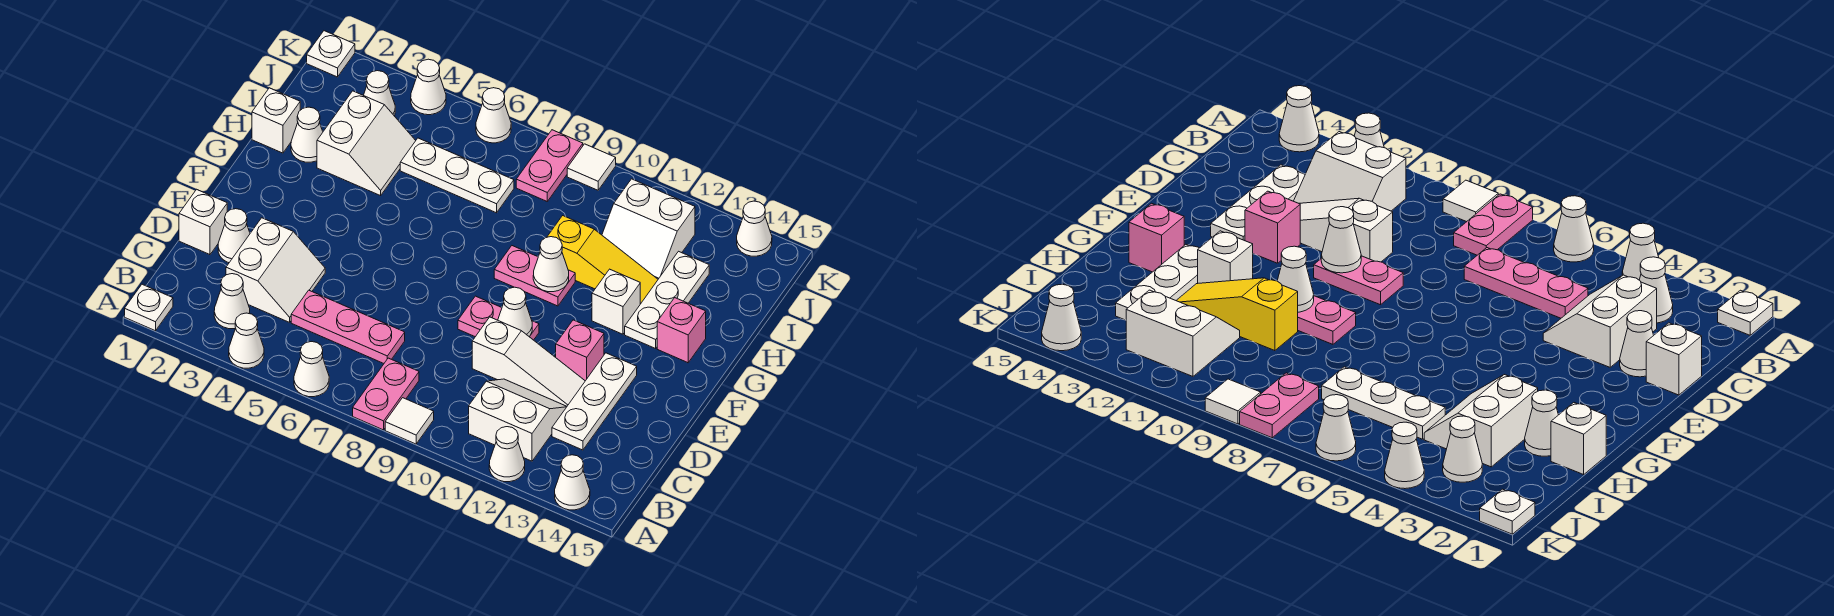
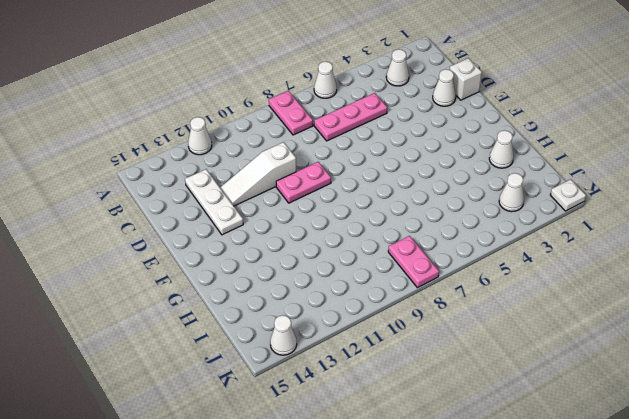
none -> white 1x1 plate [125,284,173,331]
none -> white 1x1 cone [229,313,264,368]
none -> white 1x1 tile [385,398,434,444]
none -> white 1x1 cone [555,455,590,510]

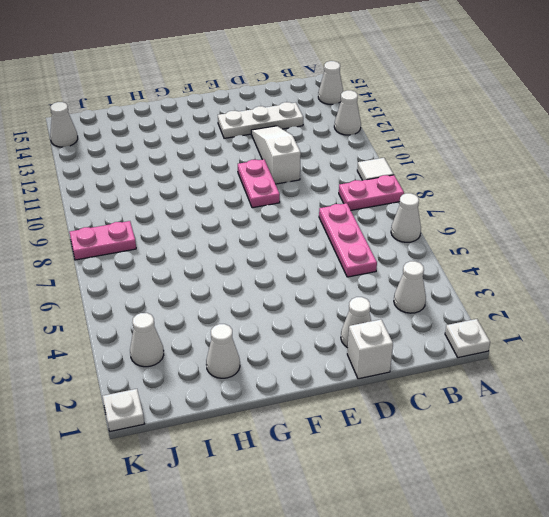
none -> white 1x1 cone [229,313,264,368]
none -> white 2x2 slope [469,379,567,461]
none -> white 2x2 slope [226,218,325,322]
none -> pink 1x1 brick [556,320,604,381]

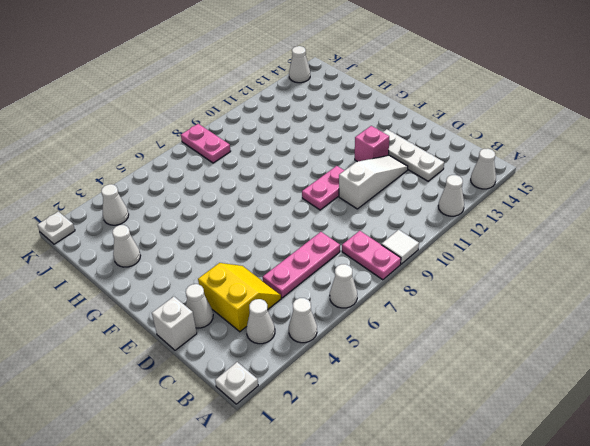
yellow 2x2 slope [198,263,281,332] -> white 2x2 slope [226,218,325,322]
none -> white 2x2 slope [469,379,567,461]
none -> pink 1x2 plate [494,246,575,306]
none -> white 1x1 brick [592,269,640,334]
none -> white 1x3 plate [625,251,709,349]

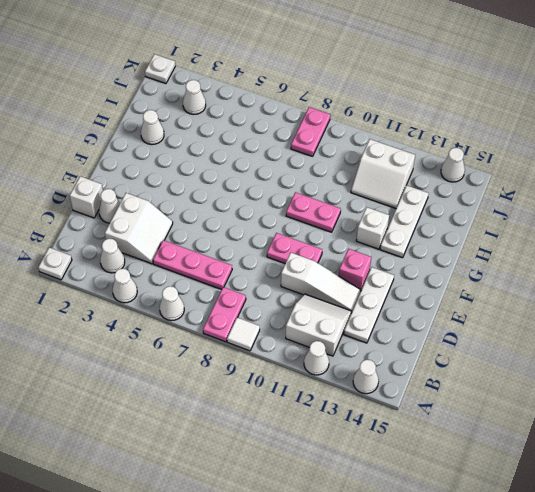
none -> pink 1x1 brick [657,298,706,363]
none -> white 1x1 brick [252,88,300,153]
none -> white 2x2 slope [317,91,416,196]
none -> yellow 1x3 slope [547,216,658,304]

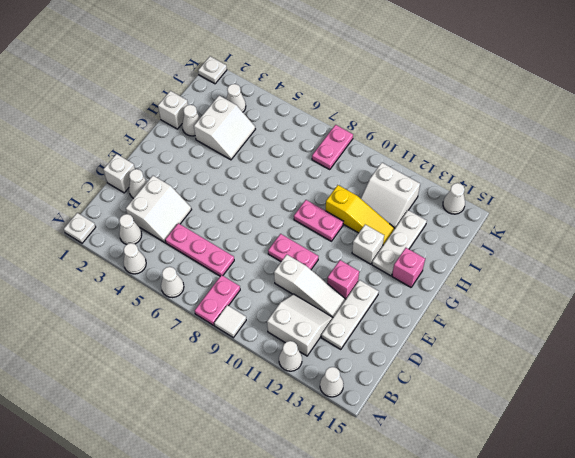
none -> white 1x3 plate [400,138,514,213]
none -> white 1x1 cone [411,59,446,115]
none -> white 1x1 cone [476,88,511,143]
none -> white 1x1 tile [567,144,616,190]

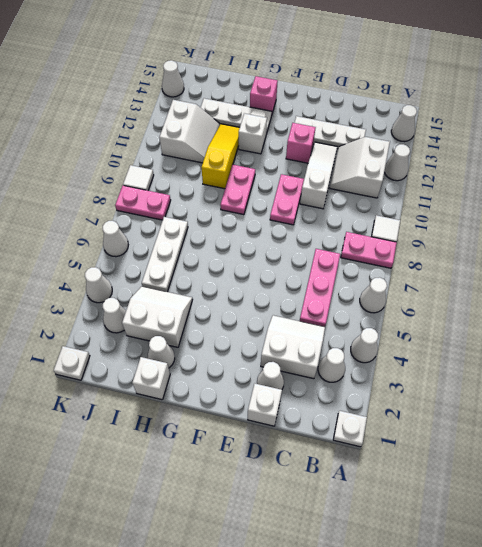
none -> white 1x1 cone [498,287,532,336]
none -> white 1x1 cone [533,237,569,292]

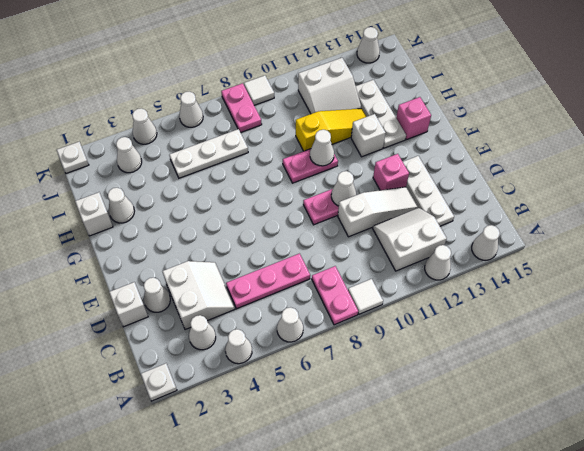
none -> white 2x2 slope [317,91,416,196]

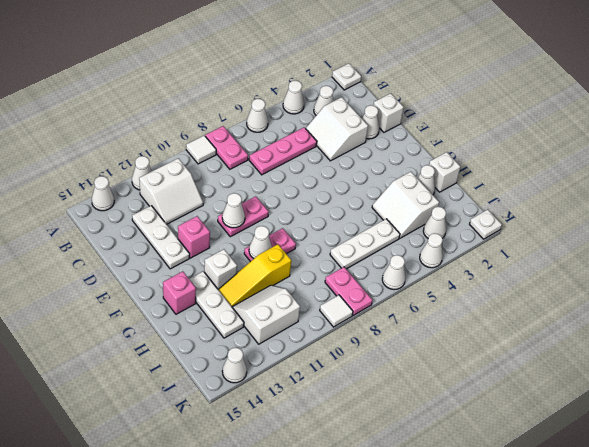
none -> white 1x3 slope [472,317,585,406]

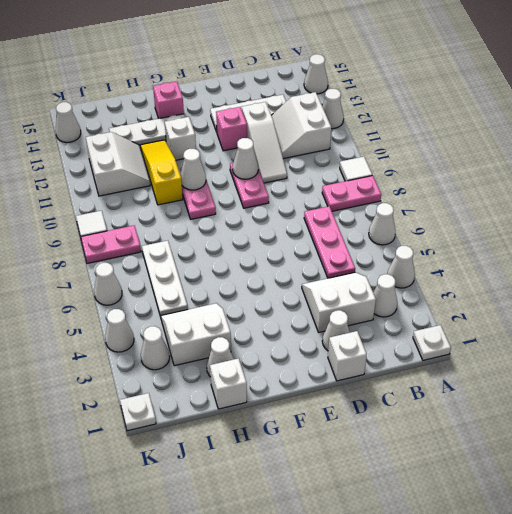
white 1x3 slope [242,102,287,183] -> white 1x3 slope turned to [472,317,585,406]

